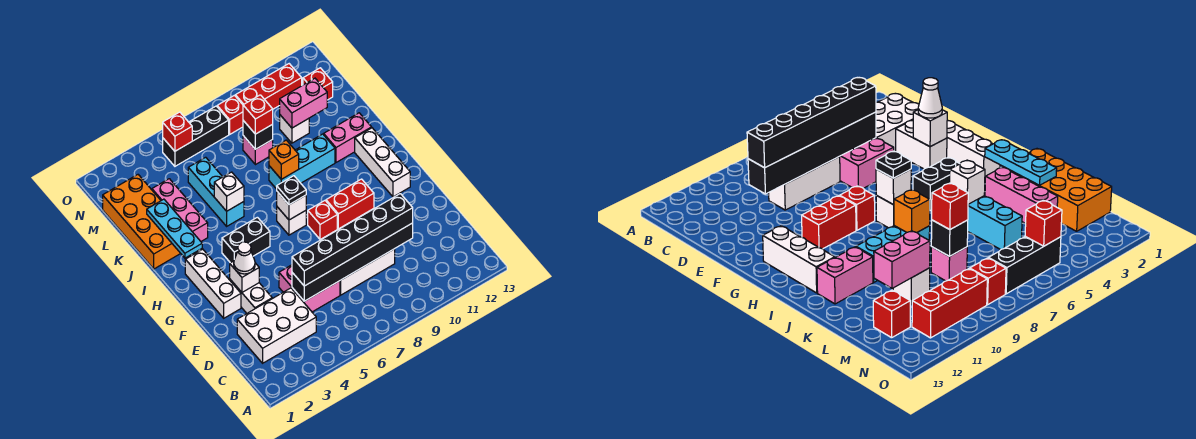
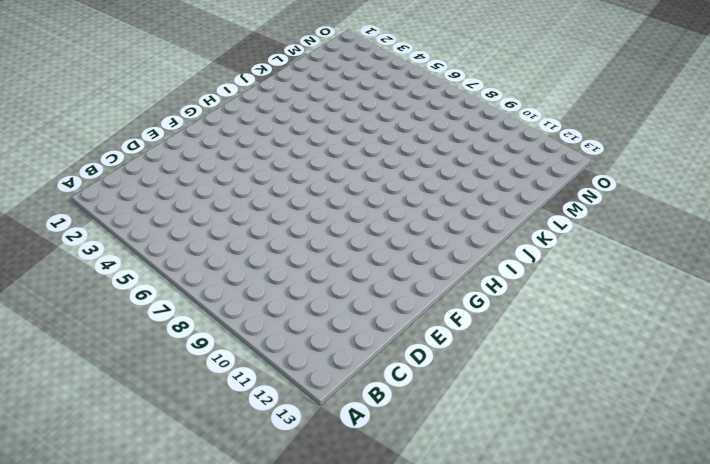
none -> white 2x3 brick [237,288,316,363]
none -> pink 2x2 brick [279,265,340,312]
none -> white 1x3 brick [340,249,395,295]
none -> white 1x2 brick [230,280,272,313]

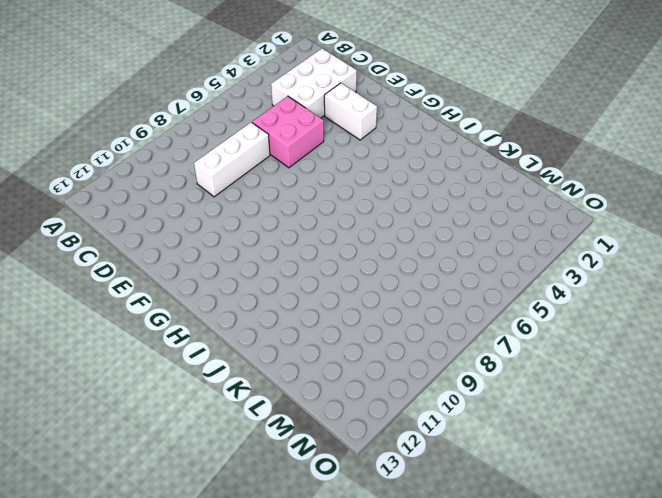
none -> white 1x3 brick [185,249,241,318]
none -> red 1x1 brick [308,201,337,240]
none -> red 1x2 brick [326,179,374,229]
none -> white 1x3 brick [355,128,410,197]

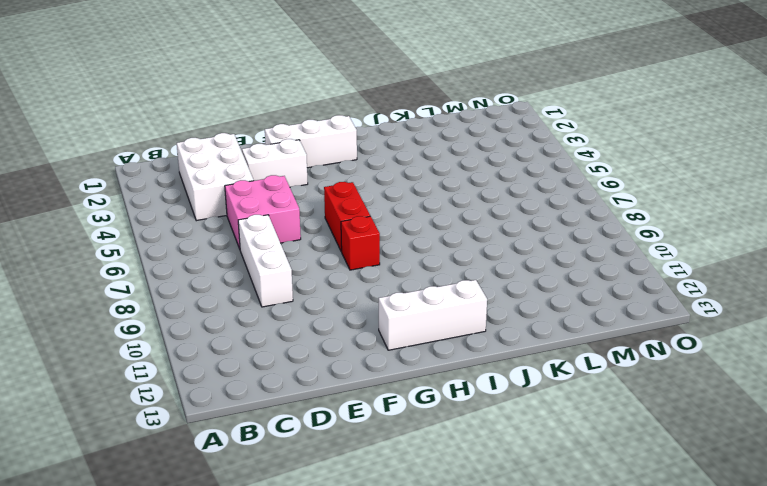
red 1x2 brick [324,182,370,251] -> red 1x2 brick moved to [326,179,374,229]
none -> black 1x2 brick [222,217,270,263]
none -> white 1x1 brick [277,207,306,235]
none -> orange 2x4 brick [103,175,181,269]
none -> pink 1x3 brick [152,179,208,241]

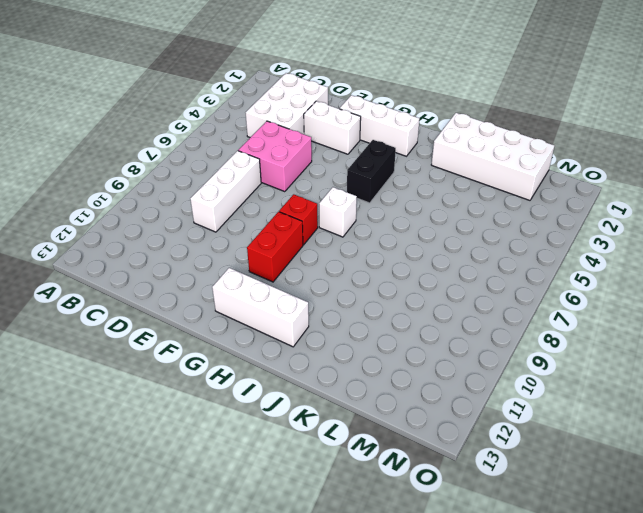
white 2x4 brick [431,113,554,200] -> orange 2x4 brick [103,175,181,269]
none -> pink 1x3 brick [152,179,208,241]
none -> cyan 1x3 brick [188,157,244,226]
none -> cyan 1x3 brick [269,134,335,189]
none -> pink 1x2 brick [324,113,372,162]

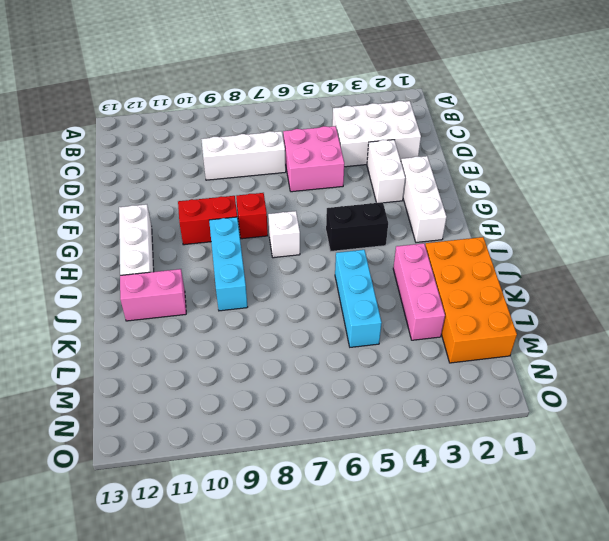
cyan 1x3 brick [209,217,248,311] -> cyan 1x3 brick turned to [269,134,335,189]
none -> pink 1x1 brick [243,136,273,165]
none -> white 1x1 brick [280,115,309,143]
none -> red 1x1 brick [303,68,333,100]
none -> black 1x3 brick [163,106,229,166]

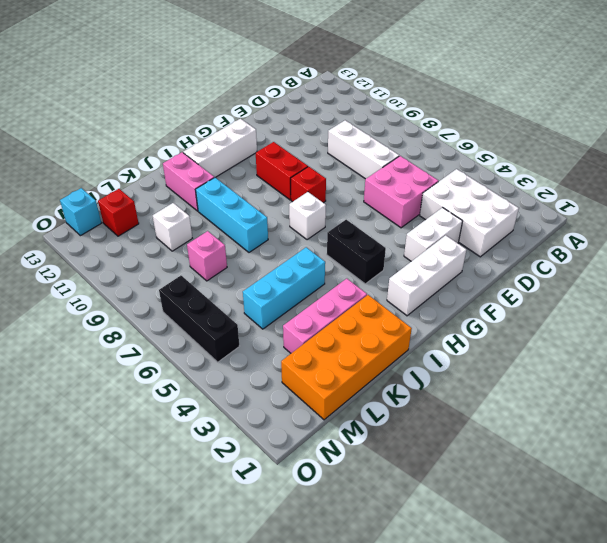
cyan 1x1 brick [60,188,101,236] -> none
none -> red 1x1 brick [217,95,243,134]
none -> red 1x3 brick [235,64,302,109]
none -> black 1x6 brick [292,223,413,301]
none -> white 1x1 brick [230,261,259,292]

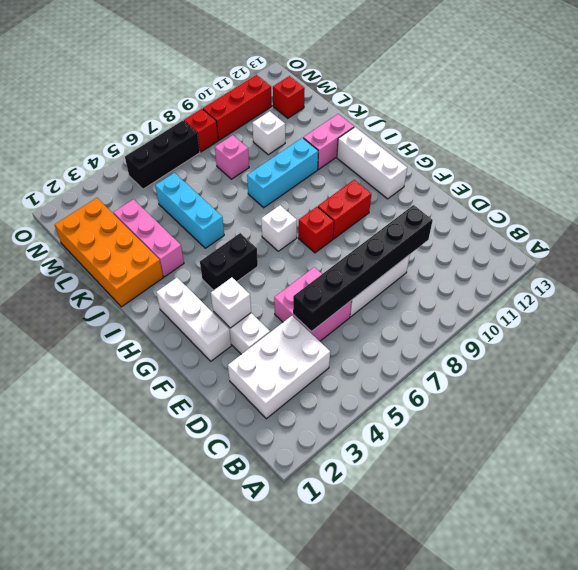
none -> white 1x1 brick [277,192,306,220]
none -> cyan 1x3 plate [147,199,202,258]
none -> white 1x1 brick [214,172,244,211]
none -> orange 1x1 brick [269,140,299,179]

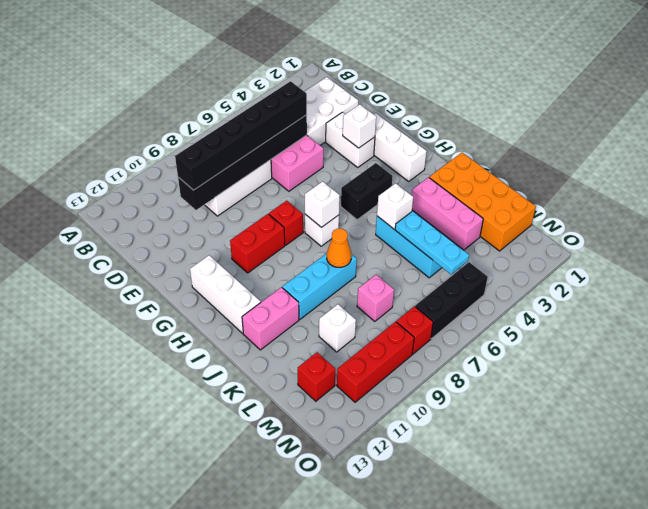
orange 1x1 cone [327,229,351,267] -> orange 1x1 brick [269,140,299,179]
cyan 1x3 plate [395,211,469,274] -> cyan 1x3 plate moved to [147,199,202,258]
none -> black 1x1 brick [243,121,273,149]
none -> pink 1x2 brick [280,78,327,128]
none -> red 1x1 brick [163,112,192,151]
none -> white 1x1 cone [234,242,255,274]

